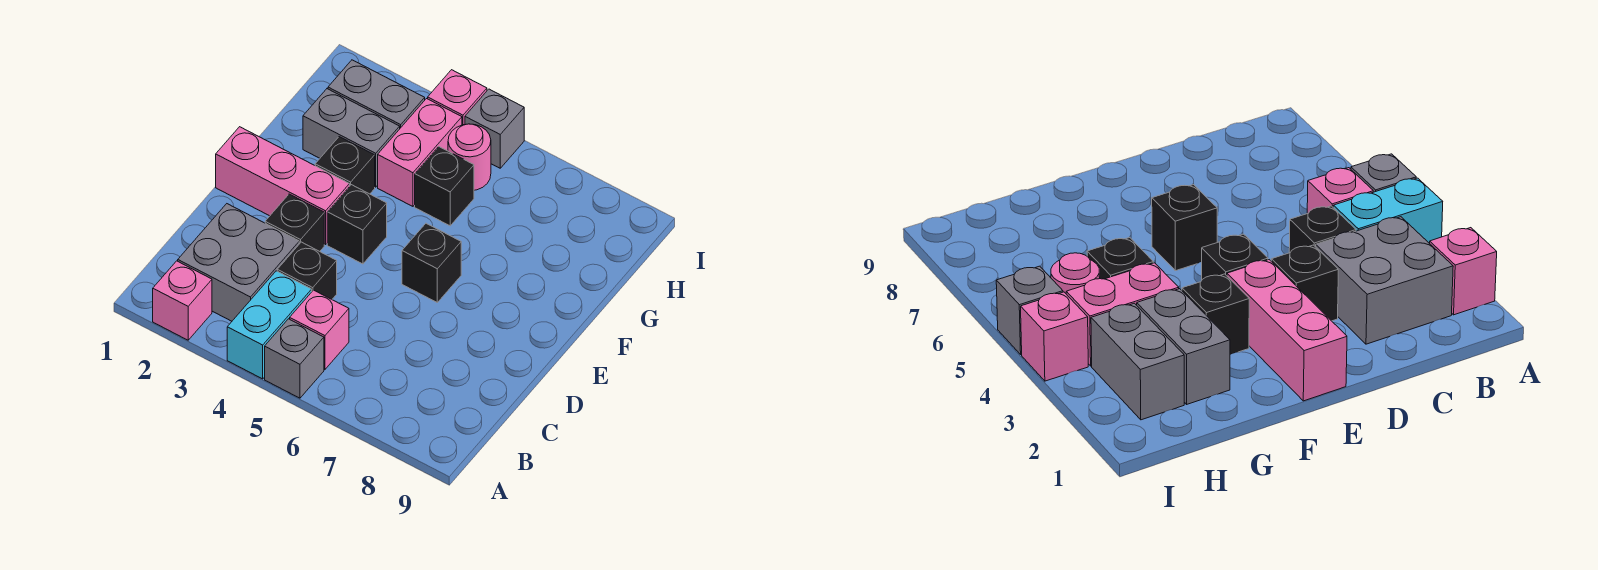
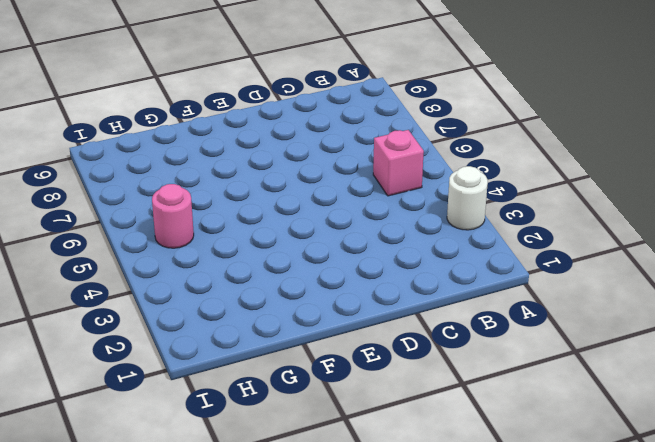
white 1x1 round brick [447,166,488,230] -> none
none -> pink 1x1 brick [153,261,212,340]
none -> cyan 1x2 brick [227,271,312,379]
none -> grey 1x1 brick [265,319,324,398]

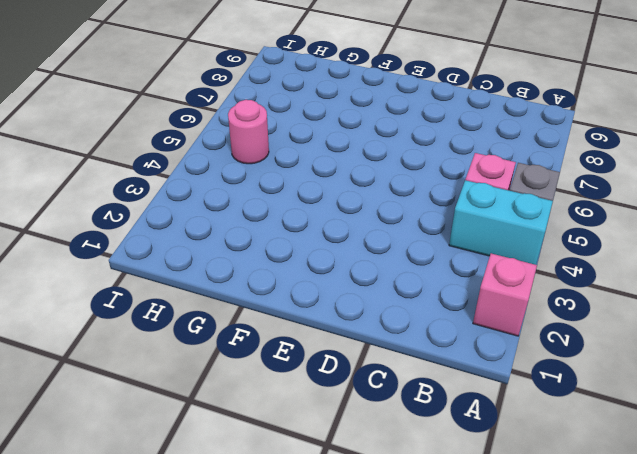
none -> grey 2x2 brick [178,204,299,321]
none -> black 1x1 brick [277,242,337,299]
none -> black 1x1 brick [265,194,324,251]

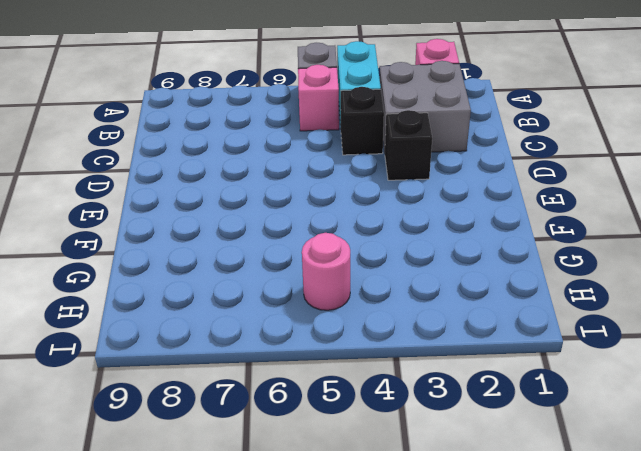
none -> pink 1x3 brick [216,127,350,245]
none -> black 1x1 brick [327,185,387,264]
none -> black 1x1 brick [402,223,461,302]

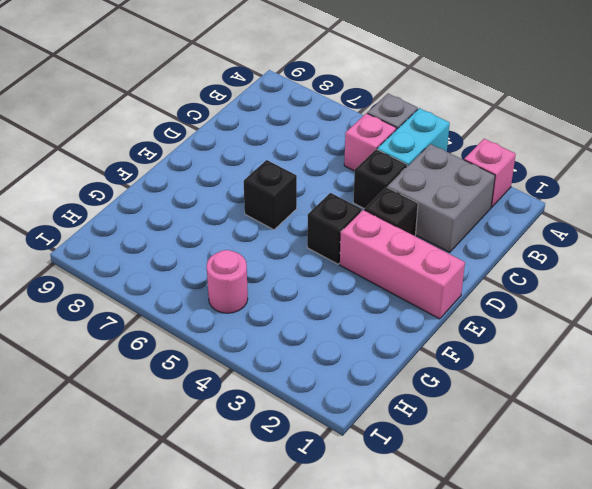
none -> black 1x1 brick [315,137,375,194]
none -> grey 1x2 brick [303,89,400,187]
none -> pink 1x2 brick [378,99,462,206]

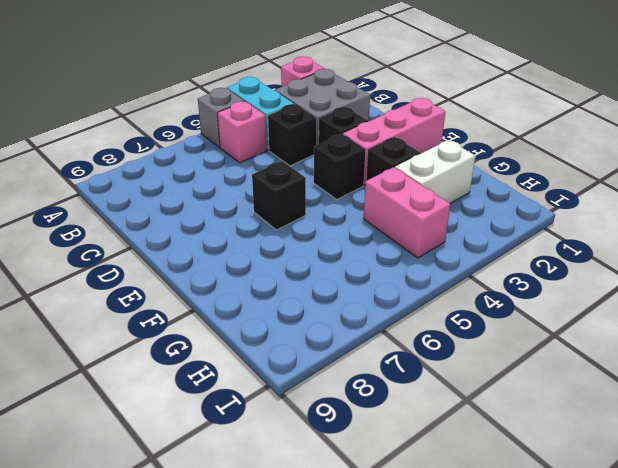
white 1x2 brick [395,140,475,203] -> grey 1x2 brick [303,89,400,187]
none -> black 1x1 brick [415,147,474,226]
none -> grey 1x2 brick [328,60,425,128]
none -> pink 1x1 round brick [448,124,491,190]

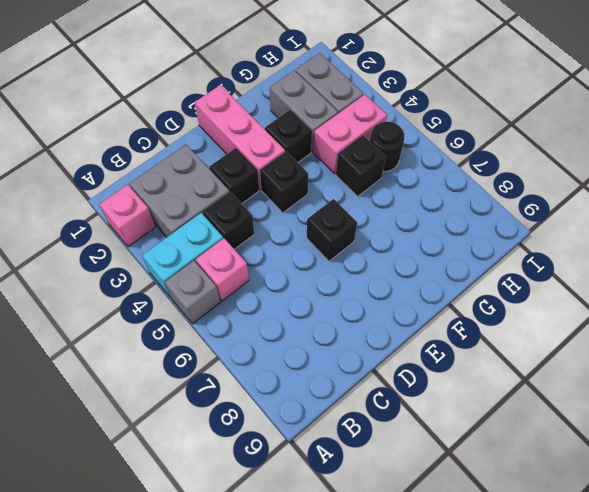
black 1x1 round brick [370,122,405,172] -> pink 1x1 round brick [448,124,491,190]
none -> pink 1x1 brick [428,70,487,125]
none -> grey 1x1 brick [465,89,524,168]

